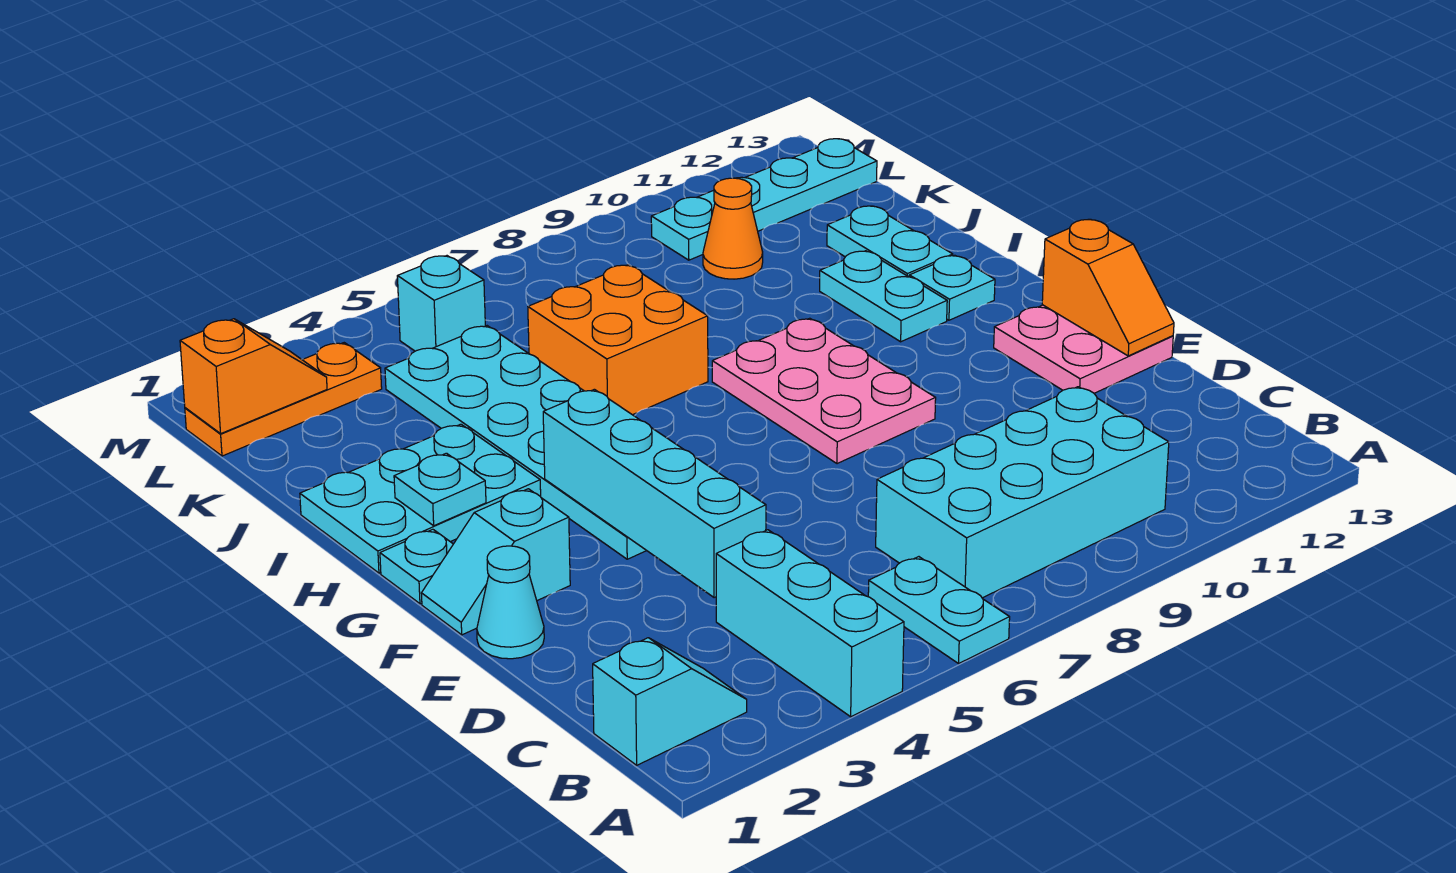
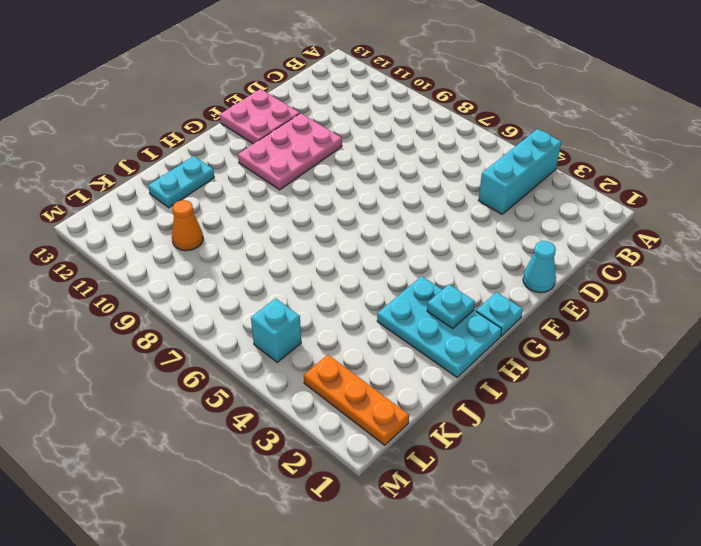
pink 2x3 plate [238,113,342,190] -> pink 2x3 plate moved to [712,318,936,464]
none -> cyan 1x2 plate [868,557,1010,663]
none -> cyan 1x2 slope [593,638,747,765]
none -> cyan 2x4 brick [876,387,1169,598]

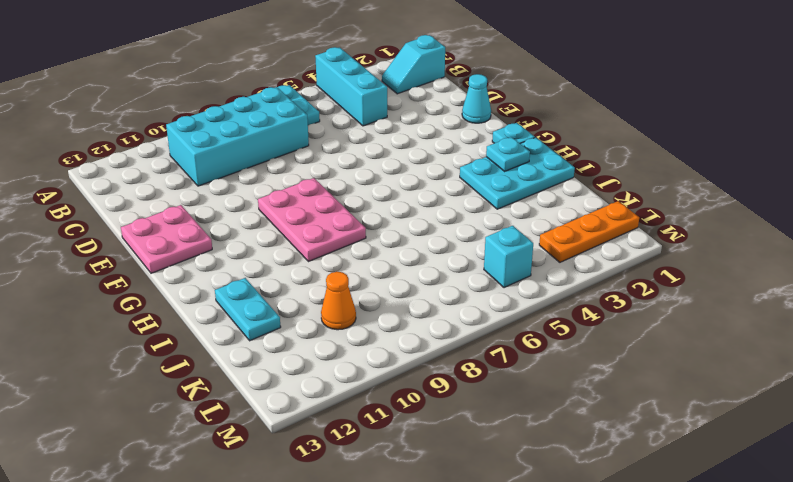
none -> cyan 1x2 slope [421,489,570,635]
none -> cyan 2x6 plate [385,326,646,559]
none -> cyan 1x2 plate [820,251,947,342]

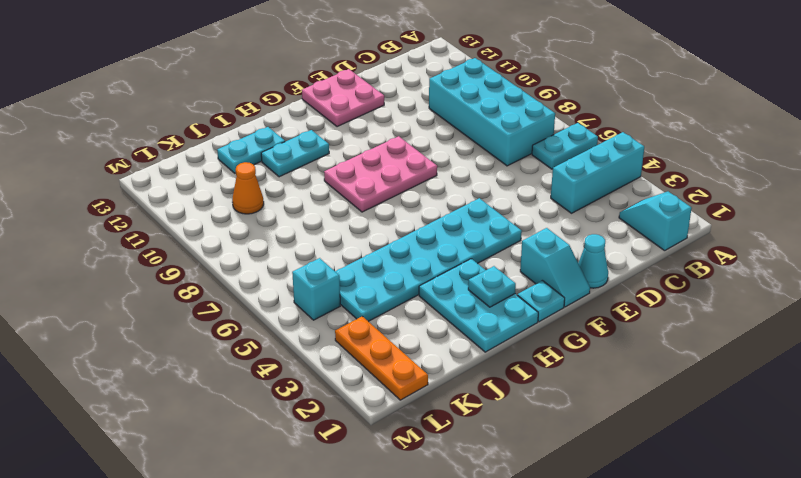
none -> cyan 1x1 plate [909,255,995,320]
none -> orange 2x2 brick [528,265,708,415]
none -> cyan 1x4 plate [651,139,877,260]

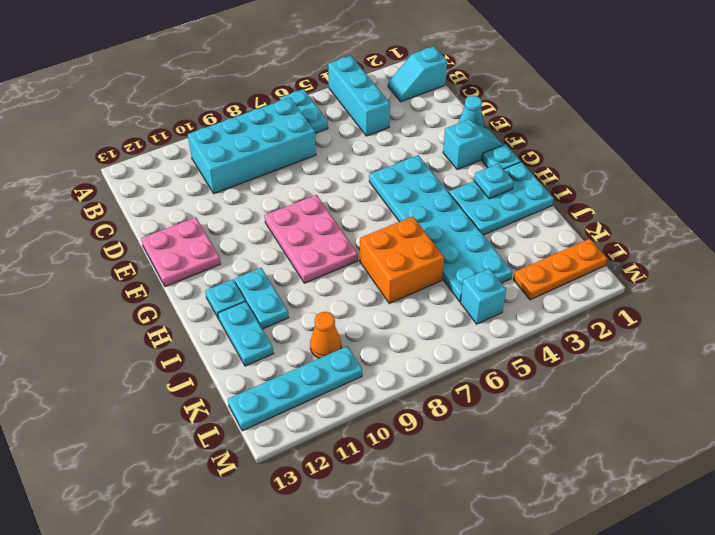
none -> cyan 1x4 brick [543,389,766,598]
none -> orange 1x2 slope [1042,219,1174,356]
none -> orange 1x2 slope [180,319,327,434]

